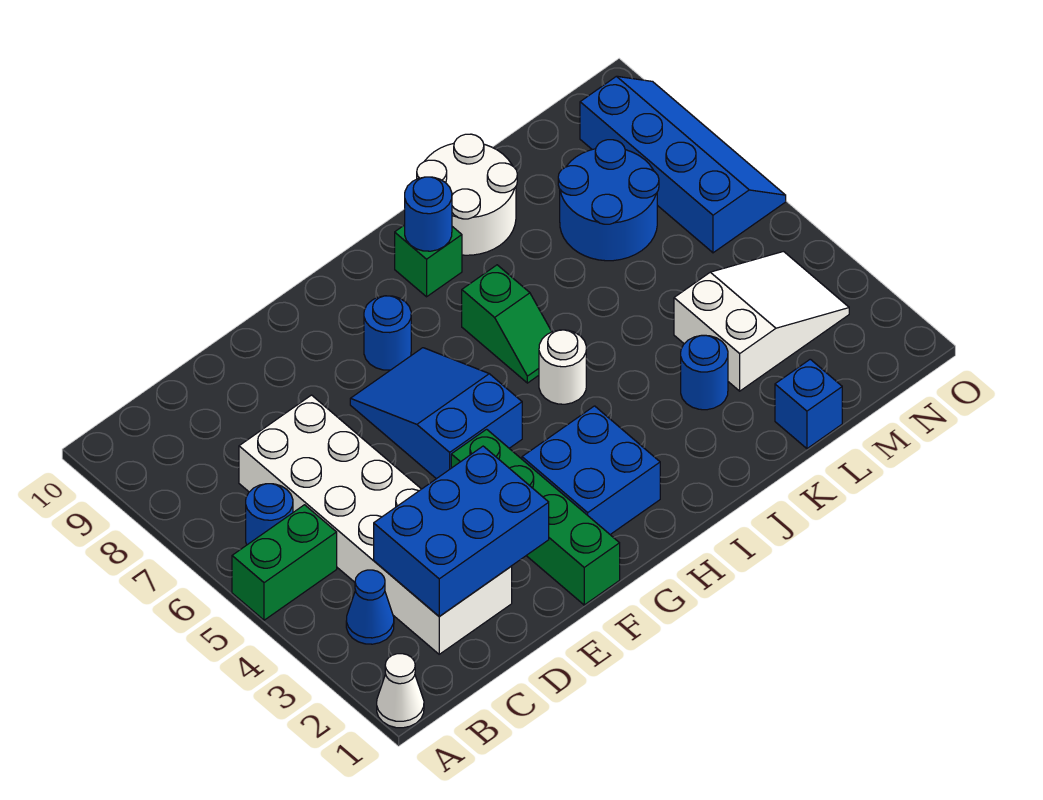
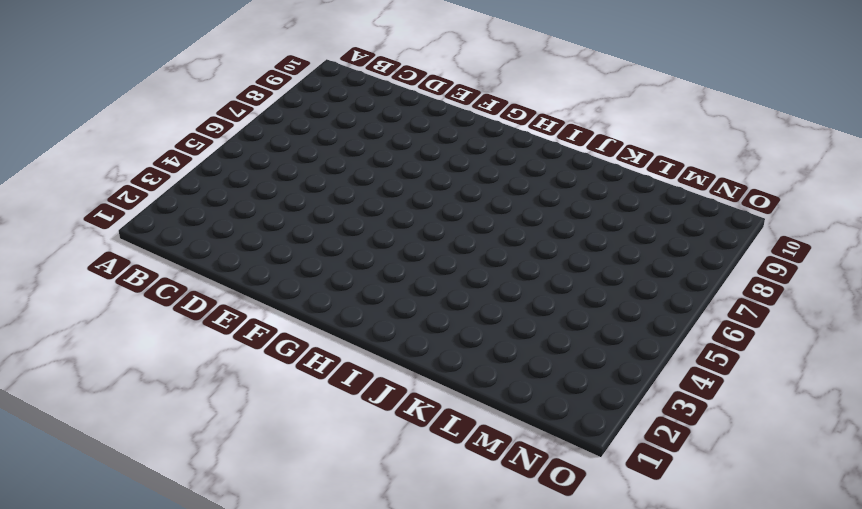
none -> white 1x1 cone [377,654,424,728]
none -> green 1x2 brick [232,505,337,620]
none -> blue 1x1 cone [346,570,394,644]

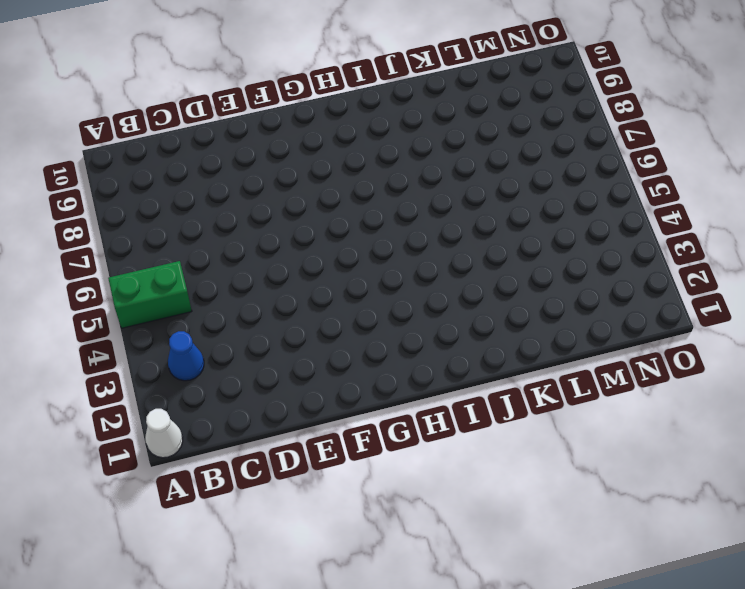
none -> blue 1x1 round brick [246,484,293,545]
none -> white 2x6 brick [239,395,512,654]
none -> green 1x4 brick [451,429,620,605]

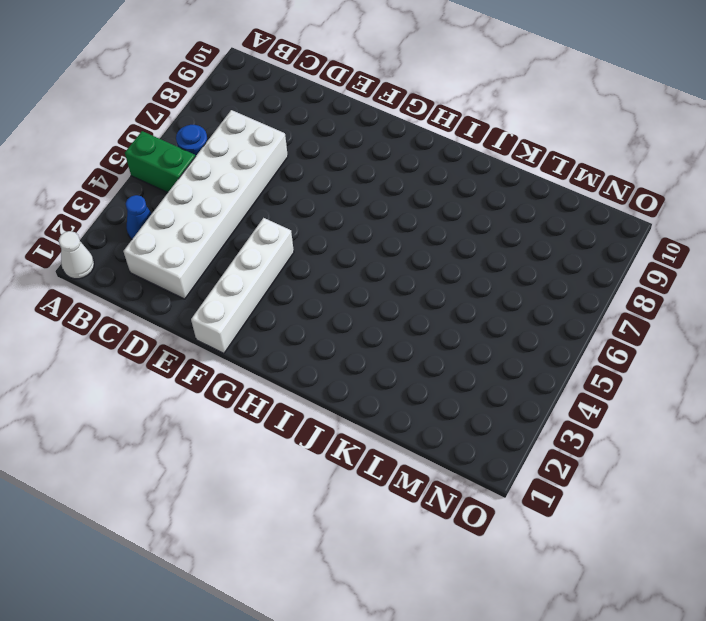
white 1x4 brick [191,218,294,353] -> green 1x4 brick [451,429,620,605]
none -> blue 2x3 slope [350,348,522,479]
none -> blue 2x2 brick [522,406,660,534]
none -> blue 1x1 round brick [364,296,411,370]

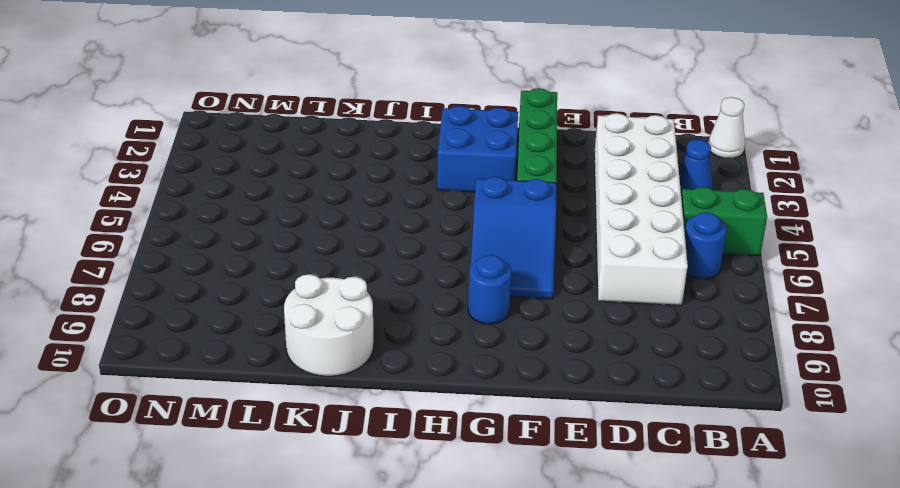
none -> white 1x1 round brick [539,330,586,404]
none -> green 1x2 slope [462,265,552,383]
none -> green 1x1 brick [395,225,462,297]

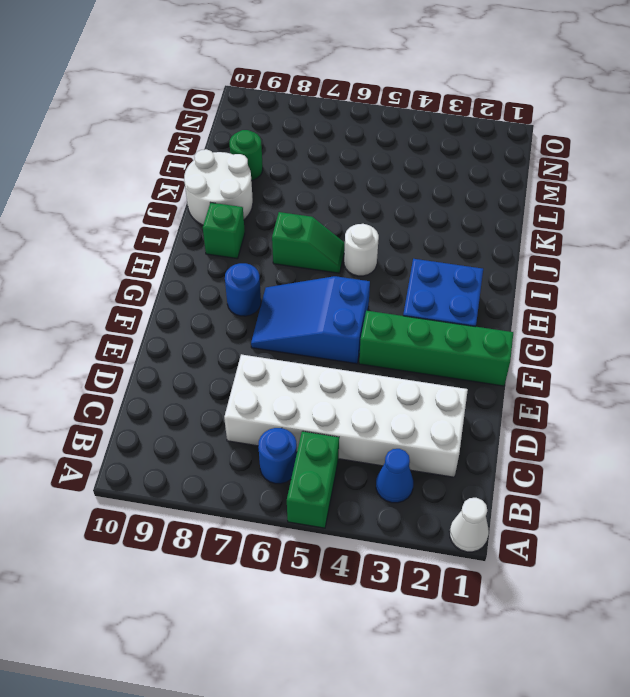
green 1x1 round brick [230,130,263,180] -> none
none -> blue 1x1 round brick [681,335,728,410]
none -> blue 1x1 brick [775,359,842,449]
none -> white 2x3 slope [674,252,849,391]

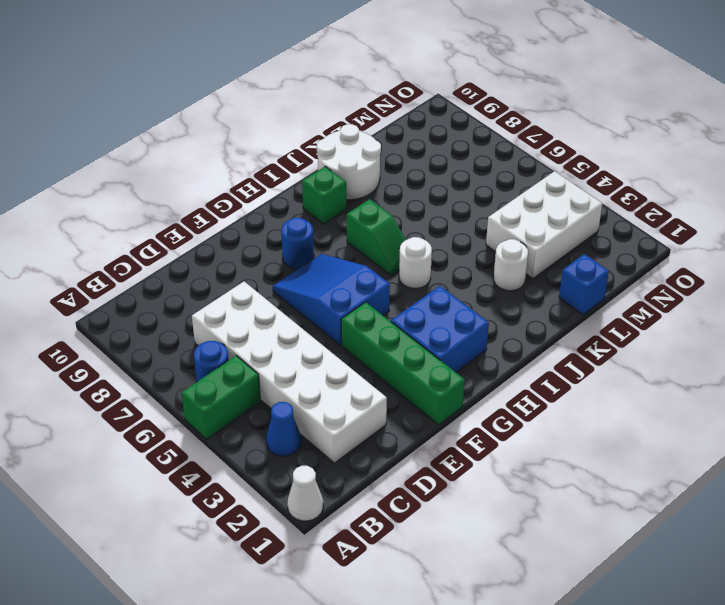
white 1x1 round brick [494,239,528,291] -> blue 1x1 round brick [681,335,728,410]
white 2x3 brick [486,171,602,278] -> white 2x3 slope [674,252,849,391]
none -> blue 2x2 round brick [558,140,659,261]
none -> blue 2x4 slope [580,76,786,253]
none -> blue 2x3 brick [374,446,549,616]

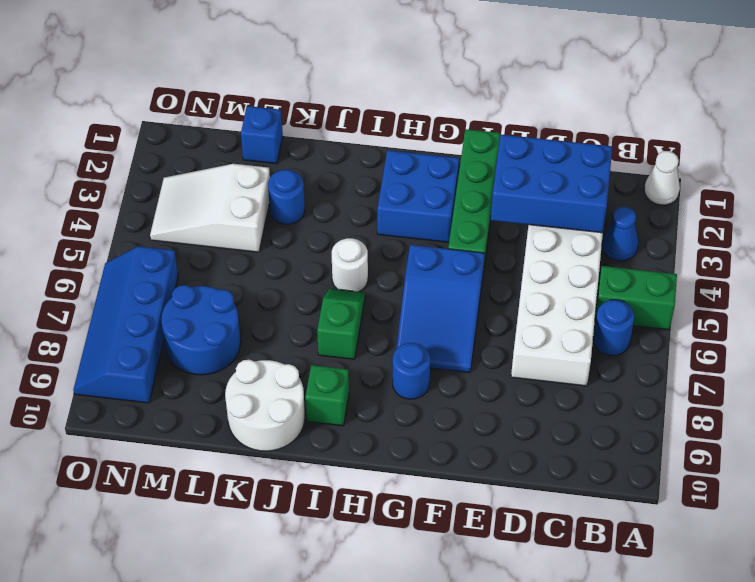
none -> blue 1x1 round brick [405,177,452,251]

